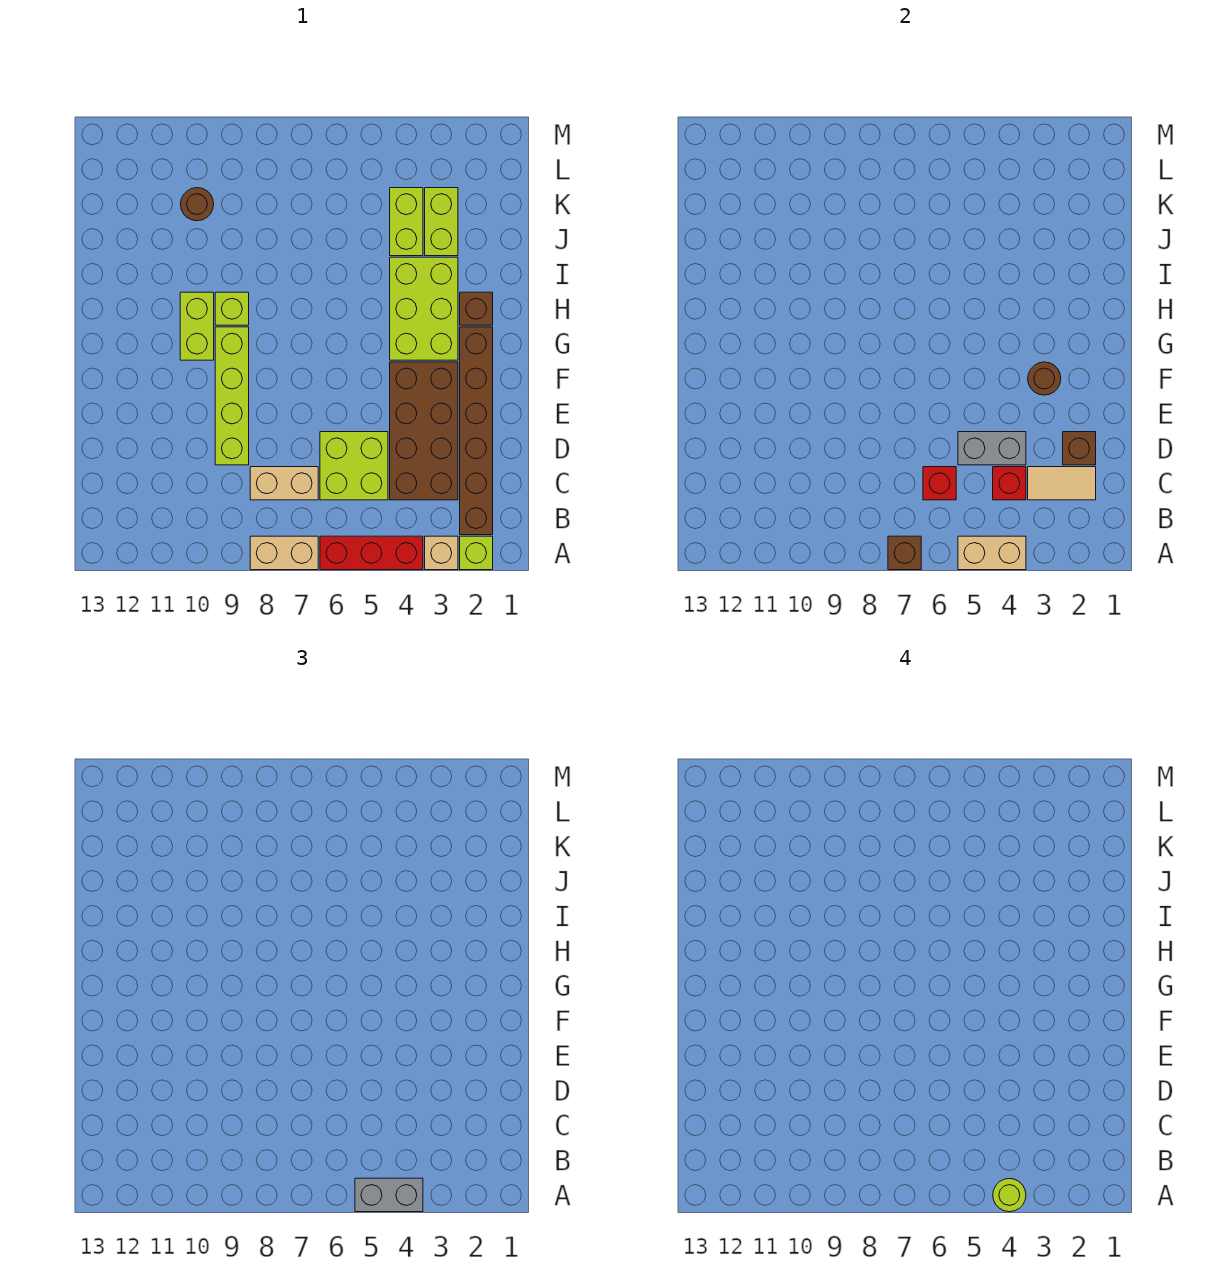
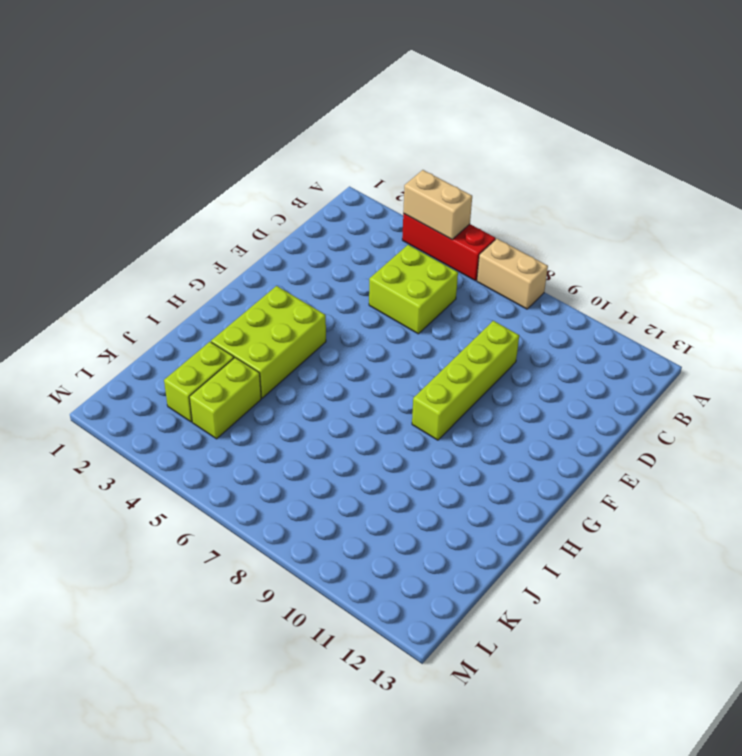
none -> lime 1x1 brick [460,536,493,570]
none -> tan 1x1 brick [425,536,458,570]
none -> brown 1x6 brick [460,327,493,535]

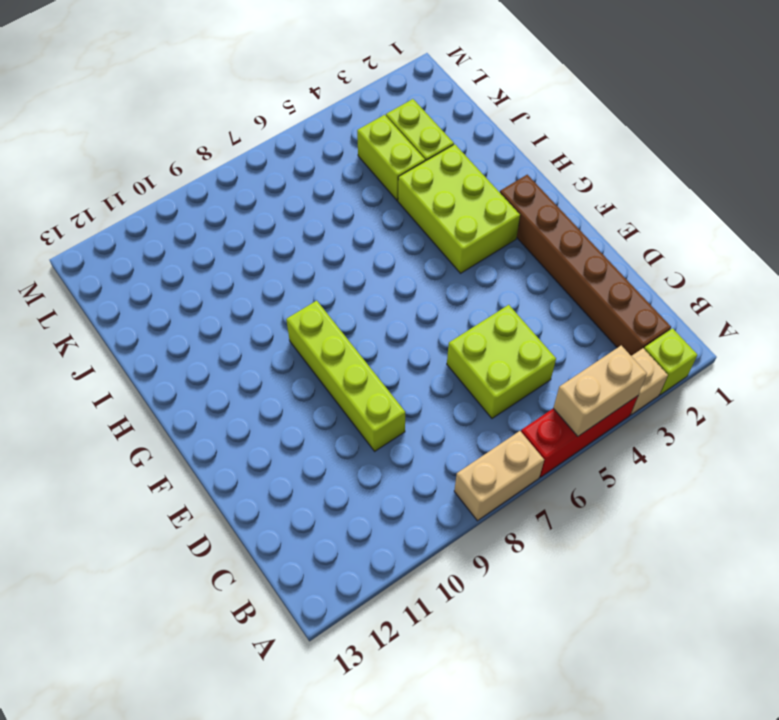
none -> brown 2x4 brick [390,362,458,500]
none -> tan 1x2 brick [250,467,318,500]
none -> lime 1x2 brick [180,292,214,360]

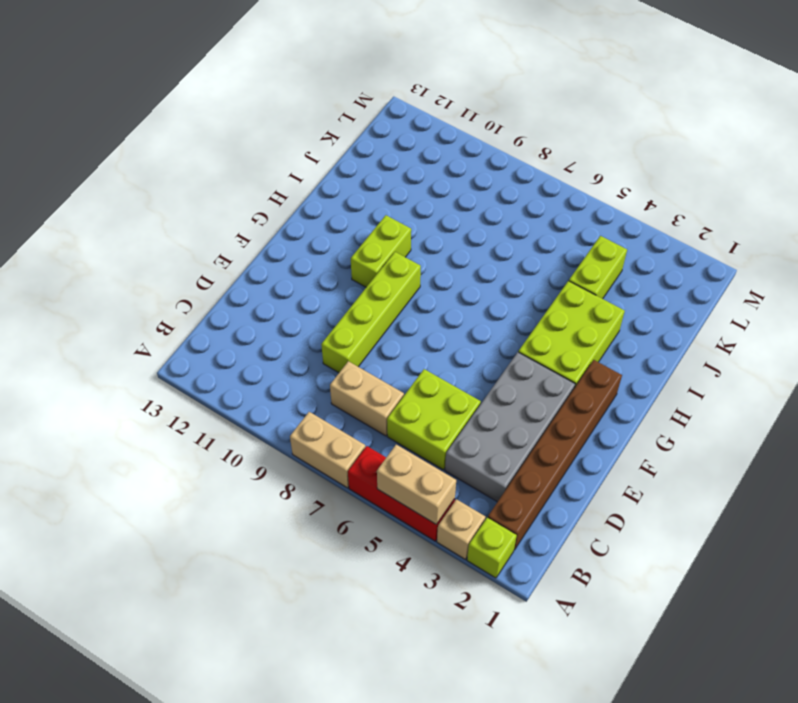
grey 2x4 brick [445,352,575,502] -> brown 2x4 brick [390,362,458,500]
none -> brown 1x1 brick [460,292,493,325]
none -> lime 1x1 brick [215,292,249,325]
none -> lime 1x2 brick [425,188,458,256]

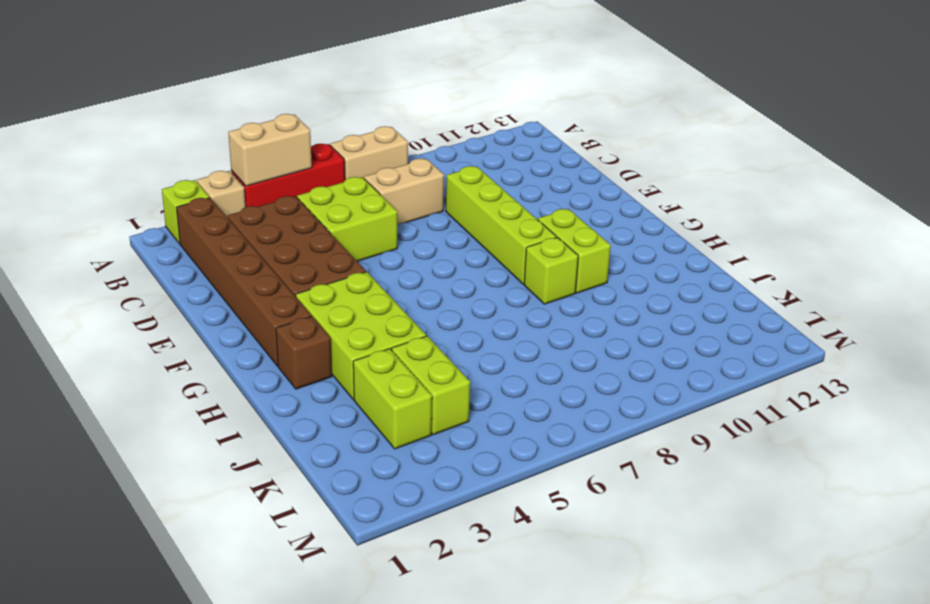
none -> brown 1x1 round brick [181,188,214,221]
none -> brown 1x1 brick [888,536,921,570]
none -> tan 1x2 tile [1028,467,1096,500]

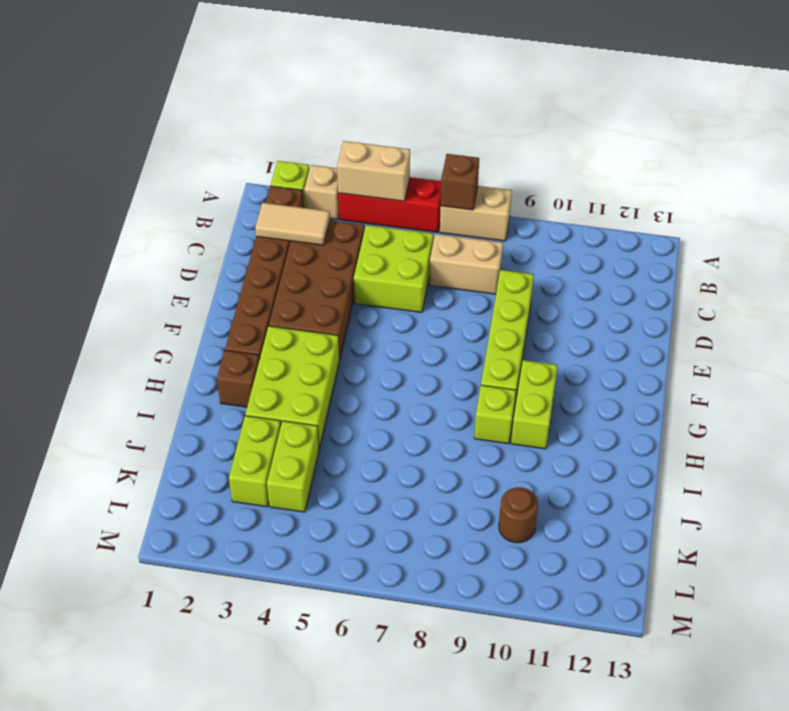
none -> red 1x1 brick [993,467,1026,500]
none -> red 1x1 brick [923,467,956,500]
none -> brown 1x1 brick [1063,432,1096,465]

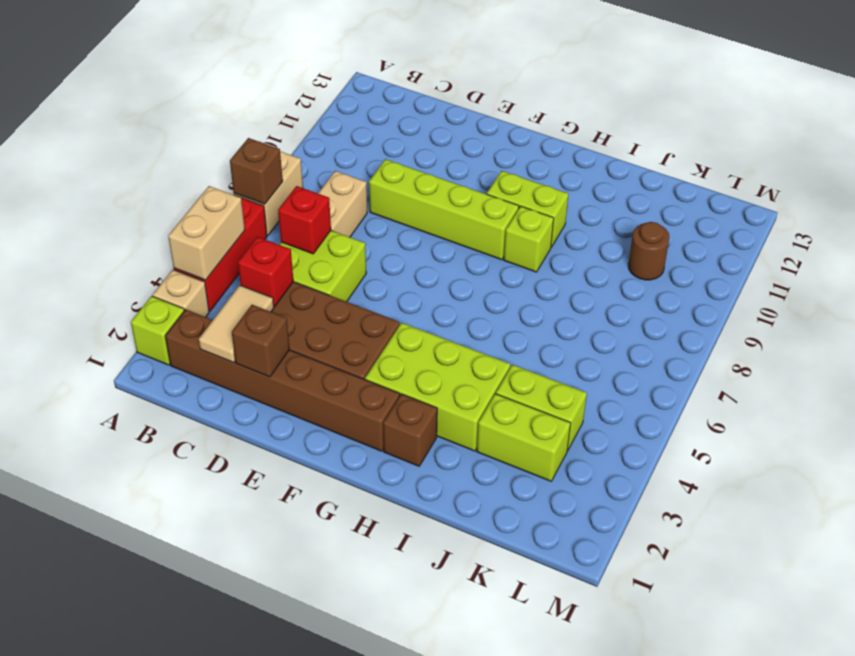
none -> grey 1x2 brick [958,432,1026,465]
none -> brown 1x1 round brick [1028,362,1061,395]
none -> grey 1x2 brick [355,1178,423,1212]

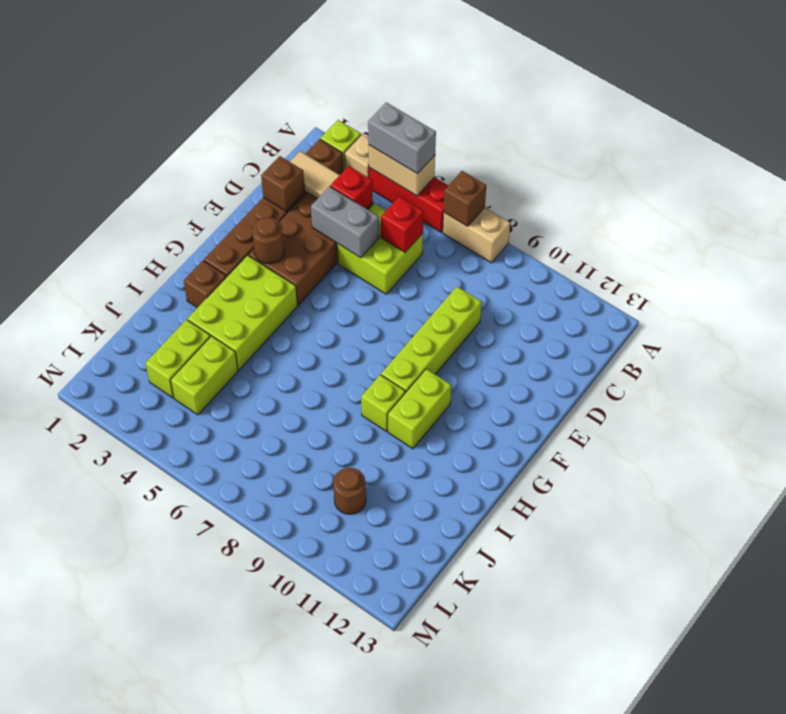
none -> tan 1x2 brick [250,467,318,500]
none -> lime 1x1 round brick [993,1179,1026,1212]

